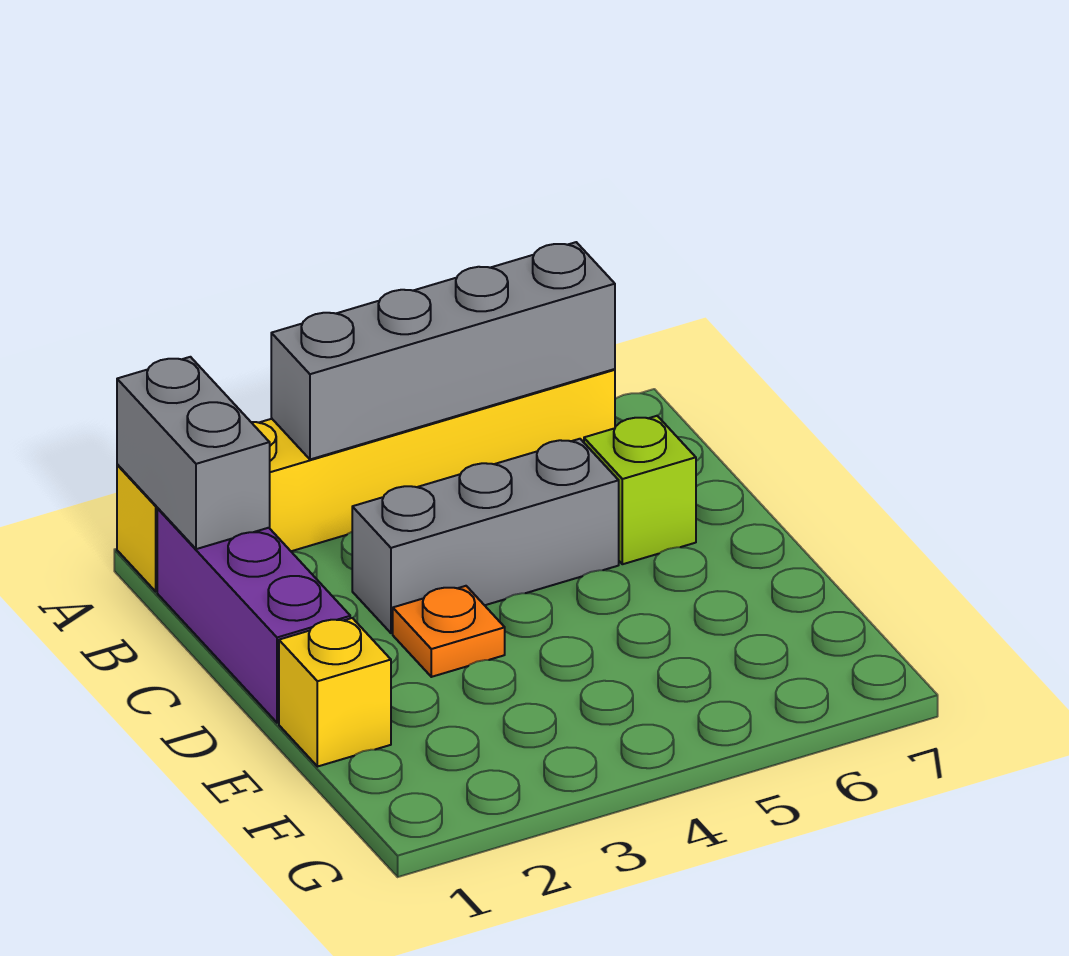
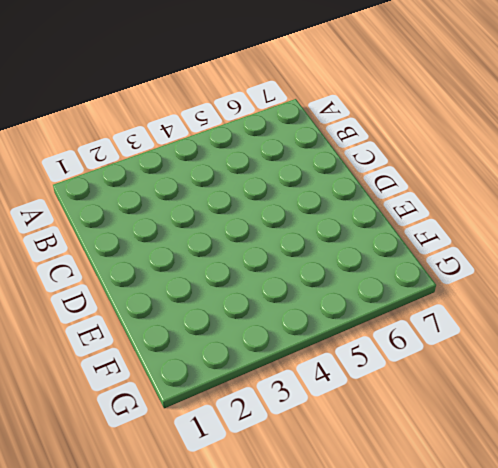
none -> yellow 1x6 brick [117,369,615,591]
none -> purple 1x3 brick [157,509,350,723]

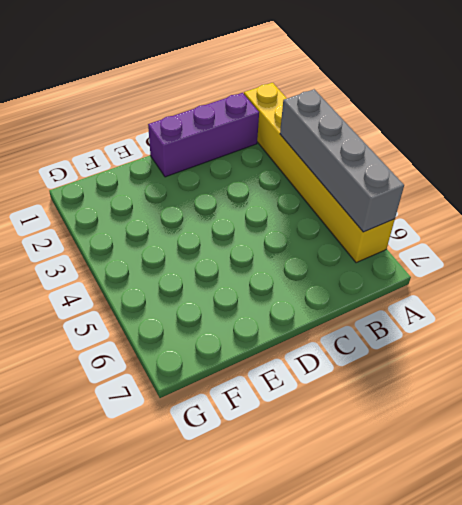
none -> grey 1x3 brick [352,439,619,633]
none -> lime 1x1 brick [584,416,696,564]

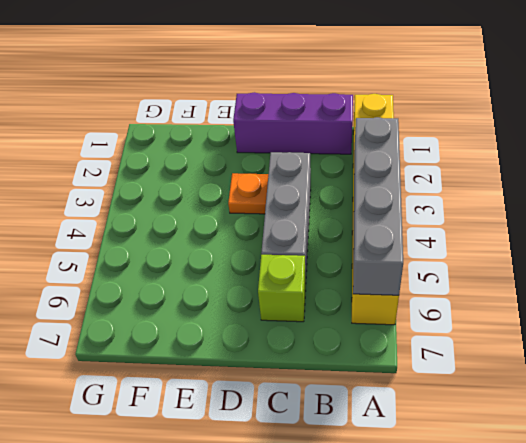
none -> yellow 1x1 brick [279,618,391,767]
none -> grey 1x2 brick [117,357,270,549]

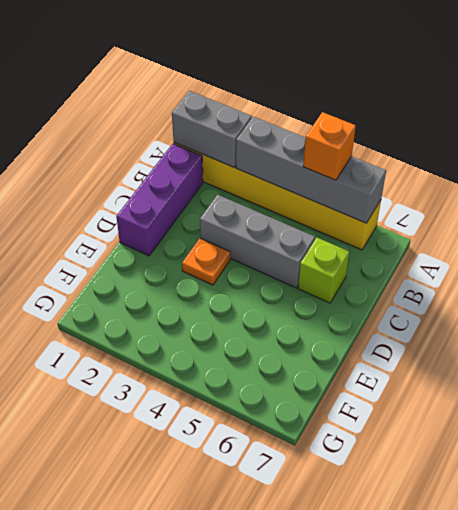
grey 1x2 brick [172,91,252,168] -> grey 1x2 brick turned to [117,357,270,549]
orange 1x1 brick [303,112,356,180] -> none
none -> yellow 1x1 brick [279,618,391,767]

